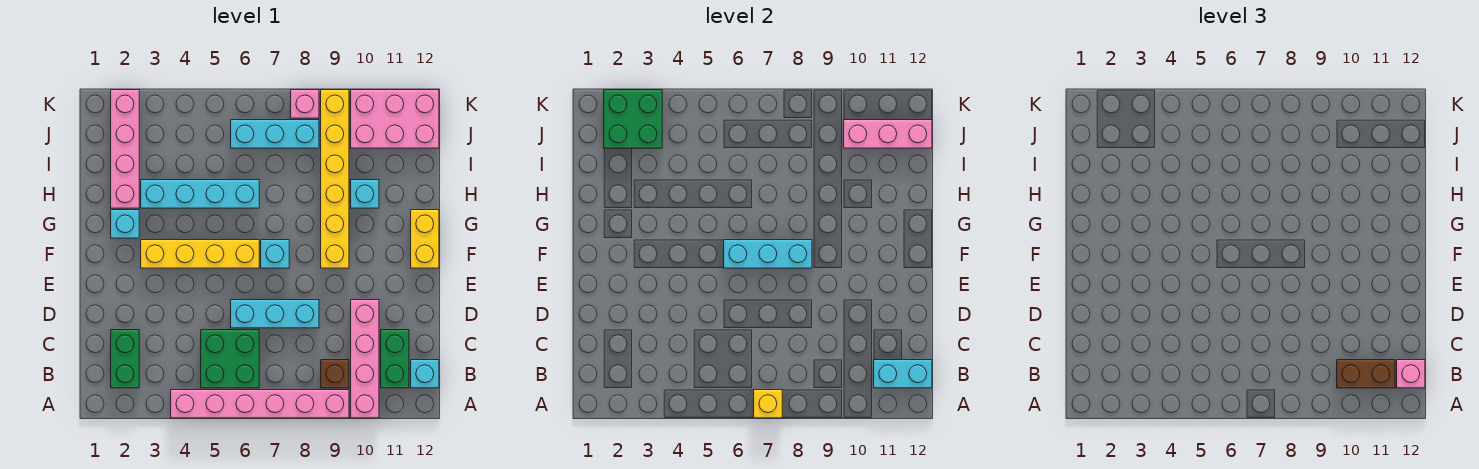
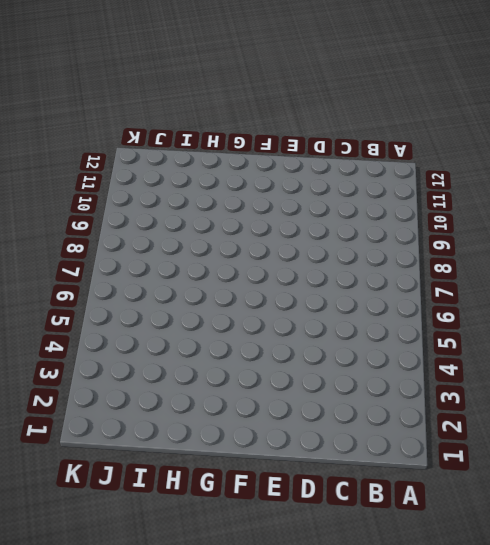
none -> pink 1x6 brick [171,390,349,418]
none -> pink 1x4 brick [351,300,379,418]
none -> green 1x2 brick [111,330,139,388]

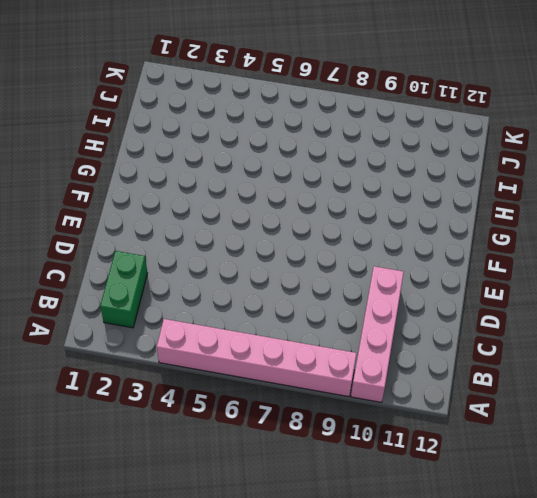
none -> green 2x2 brick [201,330,259,388]
none -> brown 1x1 brick [321,360,349,388]
none -> green 1x2 brick [381,330,409,388]

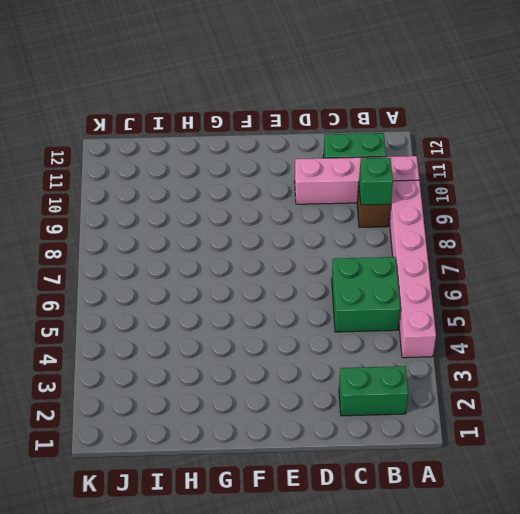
green 1x1 brick [359,158,393,205] -> none
none -> cyan 1x1 brick [411,360,439,388]
none -> cyan 1x3 brick [231,300,319,328]
none -> yellow 1x4 brick [141,240,259,268]

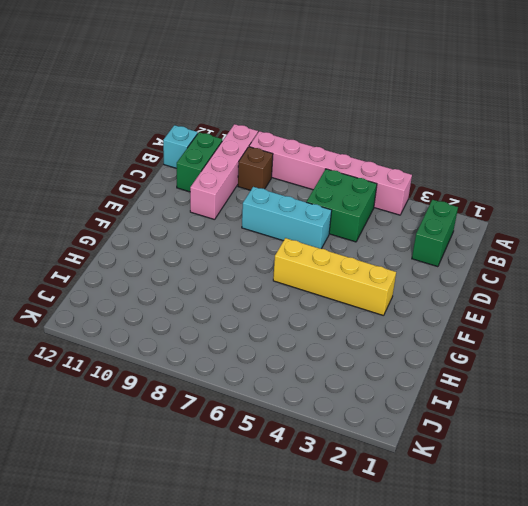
none -> cyan 1x1 brick [261,240,289,268]
none -> yellow 1x6 brick [321,90,349,268]
none -> yellow 1x2 brick [411,210,439,268]

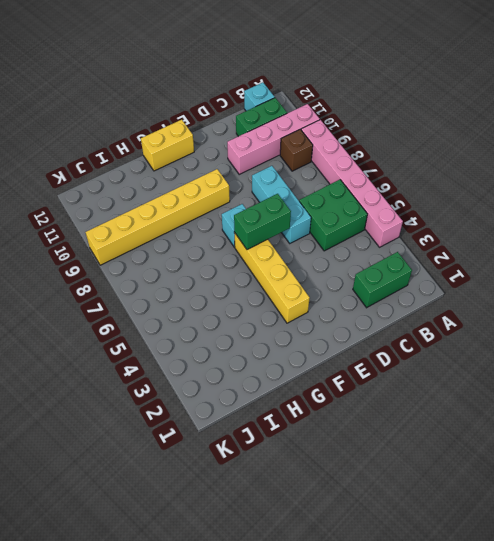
green 1x2 brick [234,194,291,250] -> cyan 1x3 brick [724,240,812,268]
none -> cyan 1x1 brick [111,210,139,238]
none -> pink 1x4 brick [111,90,139,208]
none -> cyan 1x4 brick [141,180,259,208]

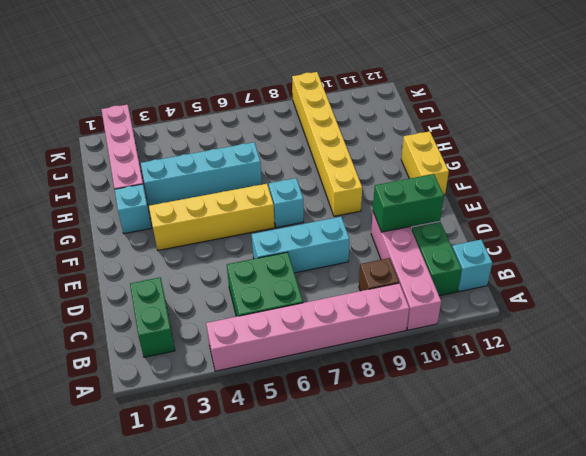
green 1x2 brick [373,174,444,232] -> none
none -> cyan 1x1 brick [351,180,379,208]
none -> cyan 1x3 brick [231,120,319,148]
none -> pink 2x3 brick [351,90,439,148]

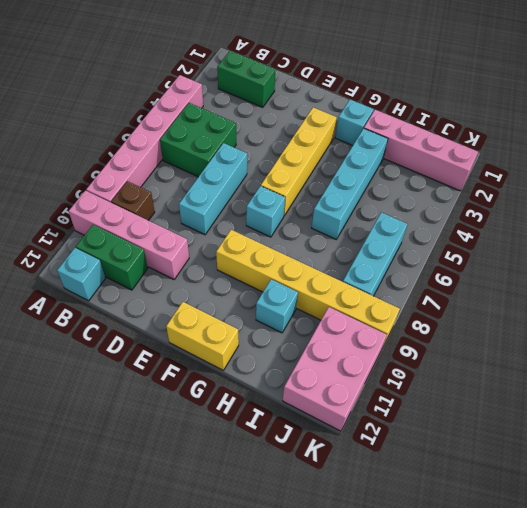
none -> pink 1x1 brick [291,90,319,118]
none -> yellow 1x1 brick [754,390,782,418]
none -> cyan 1x2 brick [874,360,932,388]

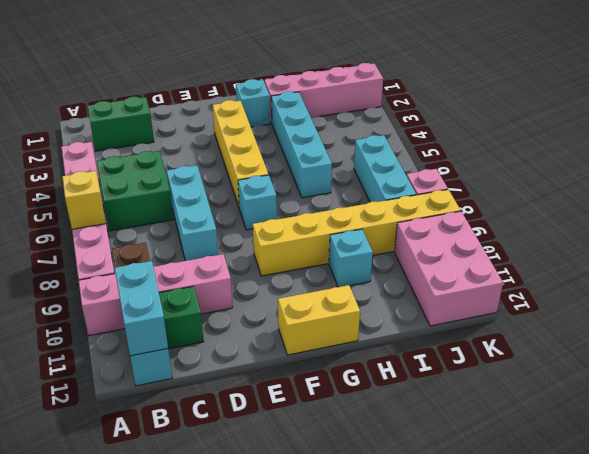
none -> cyan 1x3 brick [724,240,812,268]
none -> green 2x2 brick [604,90,662,148]
none -> pink 1x3 brick [844,120,932,148]

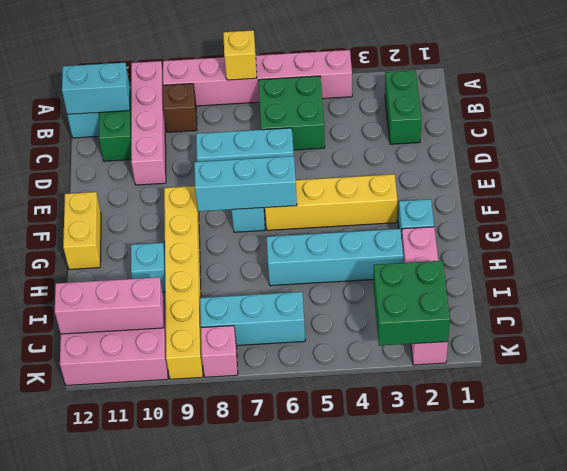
none -> brown 1x2 brick [1337,360,1395,388]
none -> pink 1x1 brick [1397,360,1425,388]

